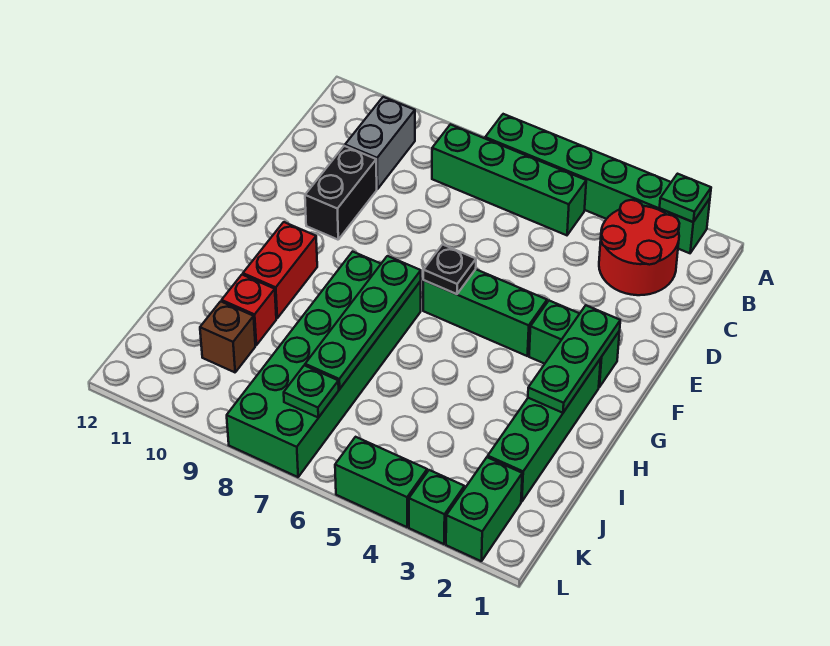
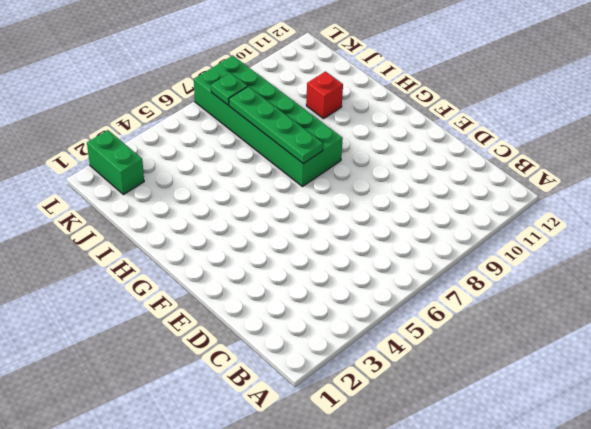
none -> green 1x6 brick [485,114,710,253]
none -> red 2x2 round brick [599,200,680,295]
none -> green 1x4 brick [432,124,586,235]

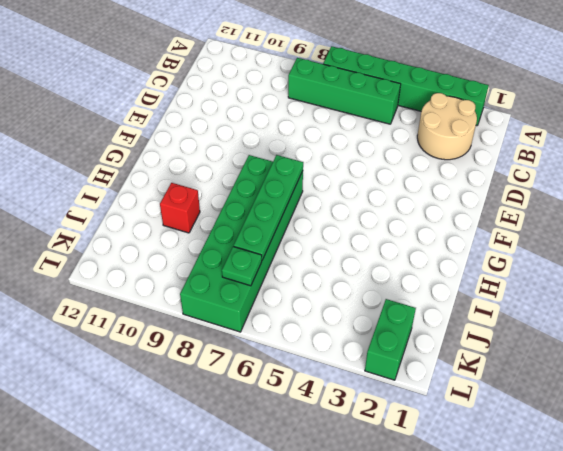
tan 2x2 round brick [417,93,477,160] -> red 2x2 round brick [599,200,680,295]
none -> grey 1x2 brick [345,97,415,189]
none -> black 1x2 brick [305,146,377,240]
none -> green 1x2 brick [529,301,620,387]

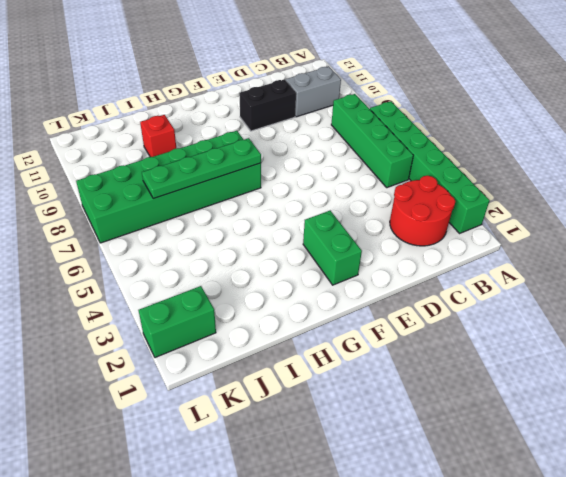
none -> green 1x3 brick [423,269,547,356]
none -> green 1x4 brick [488,359,601,502]
none -> red 1x2 brick [243,222,317,318]

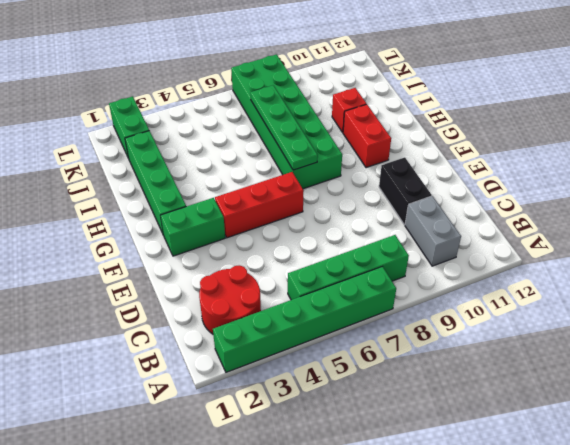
red 1x3 brick [215,172,304,238] -> green 1x3 brick [423,269,547,356]
none -> brown 1x1 brick [200,301,255,372]
none -> green 1x1 brick [409,470,464,544]
none -> green 1x2 brick [335,437,427,527]

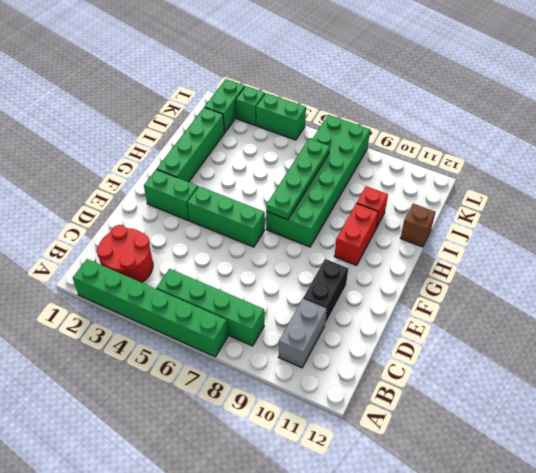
brown 1x1 brick [401,204,435,247] -> brown 1x1 brick moved to [200,301,255,372]
none -> green 1x1 plate [660,174,711,222]
none -> green 1x3 plate [528,305,620,413]
none -> black 1x1 plate [423,245,476,294]

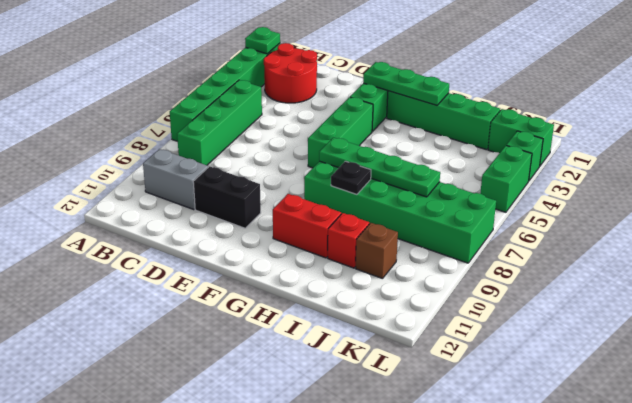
black 1x1 plate [331,161,371,195] -> black 1x1 plate moved to [423,245,476,294]
none -> green 1x1 plate [284,365,339,418]

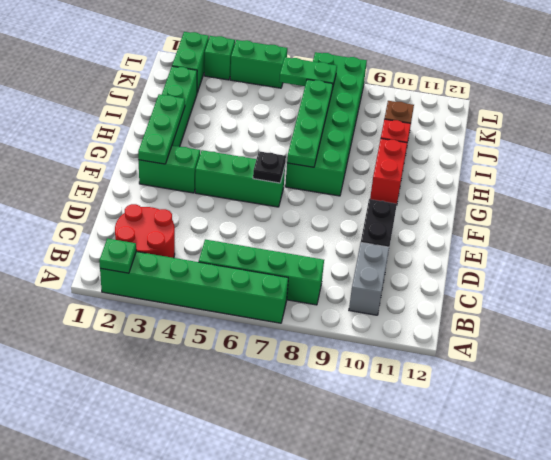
green 1x2 plate [279,57,337,88] -> green 1x1 plate [284,365,339,418]

